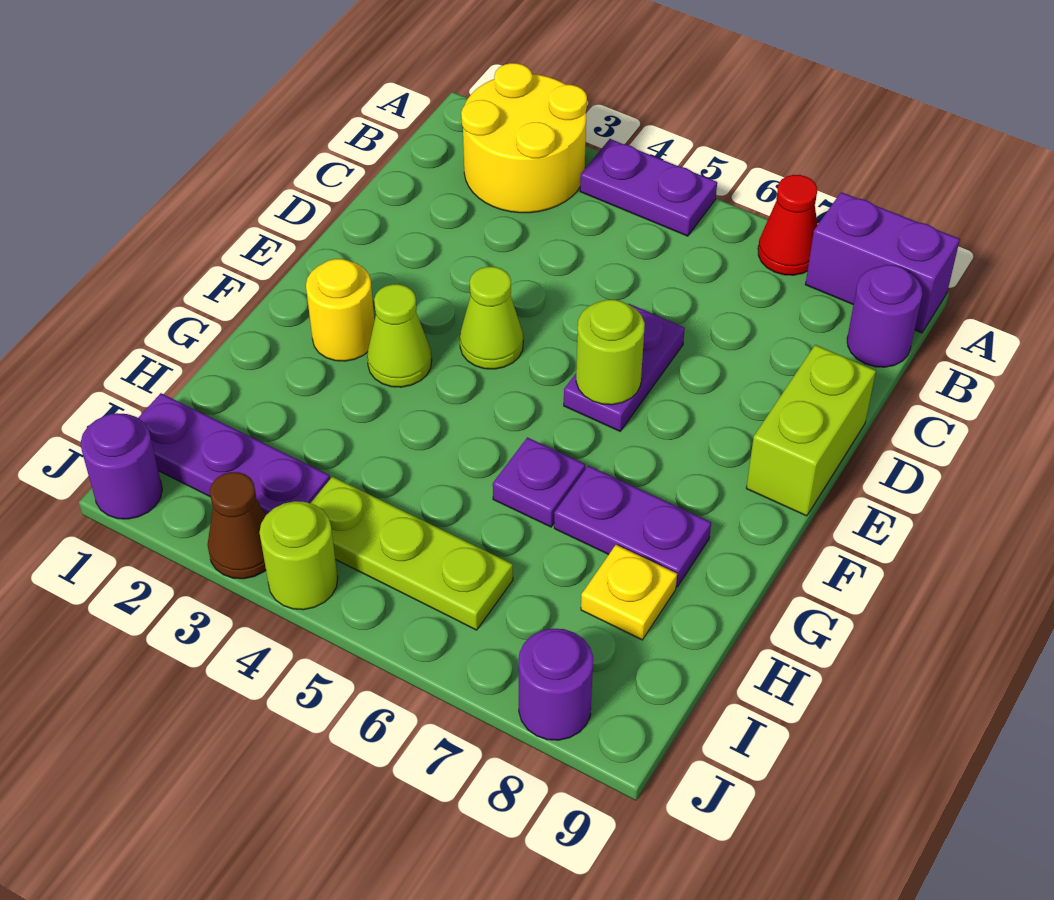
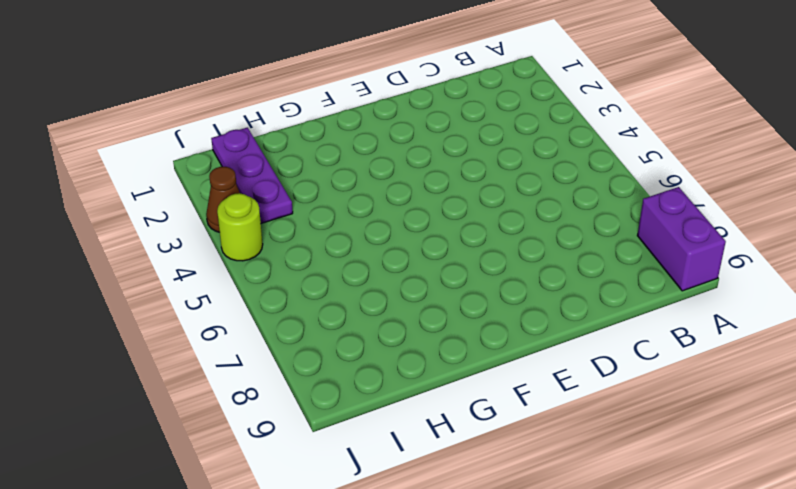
none -> yellow 2x2 round brick [461,63,587,213]
none -> purple 1x2 plate [580,139,717,236]
none -> red 1x1 cone [758,175,817,275]

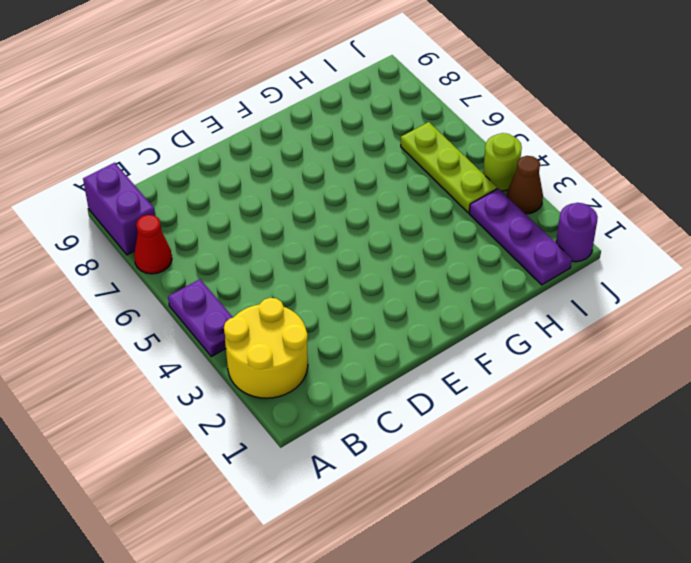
none -> purple 1x1 round brick [847,265,922,367]
none -> purple 1x2 plate [564,304,685,431]
none -> lime 1x2 brick [746,345,876,516]

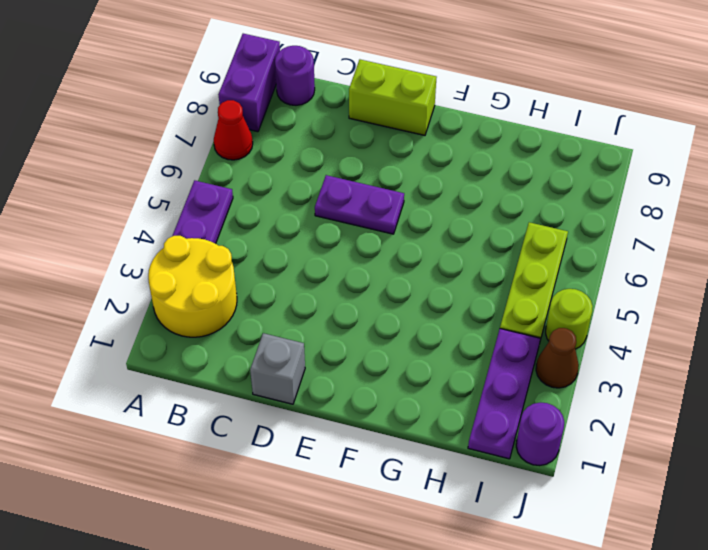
grey 1x1 brick [250,333,305,404] -> none
none -> lime 1x1 cone [460,267,523,369]
none -> yellow 1x1 round brick [306,259,374,361]
none -> lime 1x1 cone [367,284,432,387]

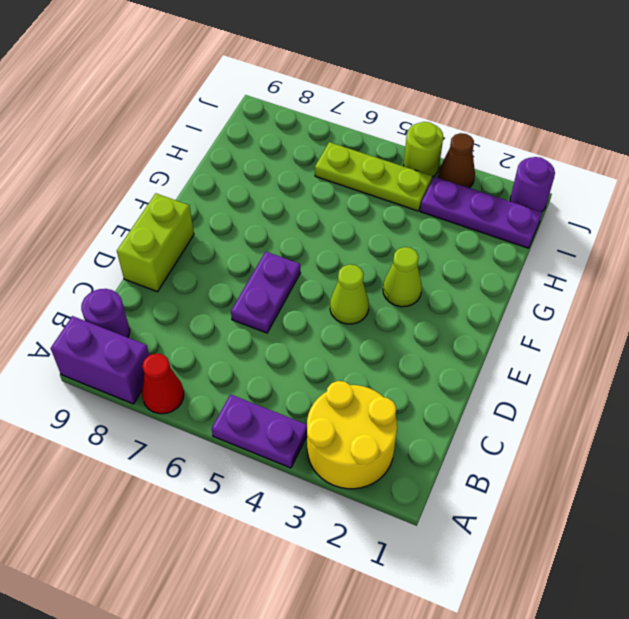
none -> yellow 1x1 round brick [306,259,374,361]
none -> purple 1x1 plate [493,438,585,527]
none -> purple 1x2 plate [554,466,711,587]

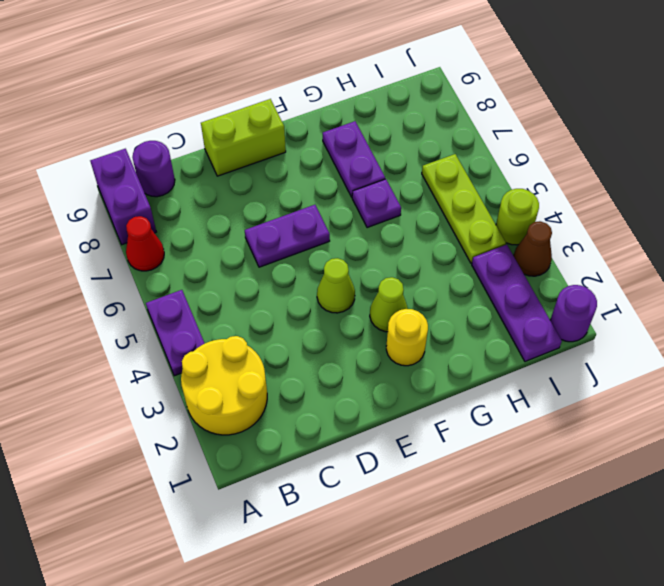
none -> yellow 1x1 plate [581,545,677,640]
none -> purple 1x1 round brick [519,629,593,740]
none -> lime 1x1 round brick [576,300,645,405]

